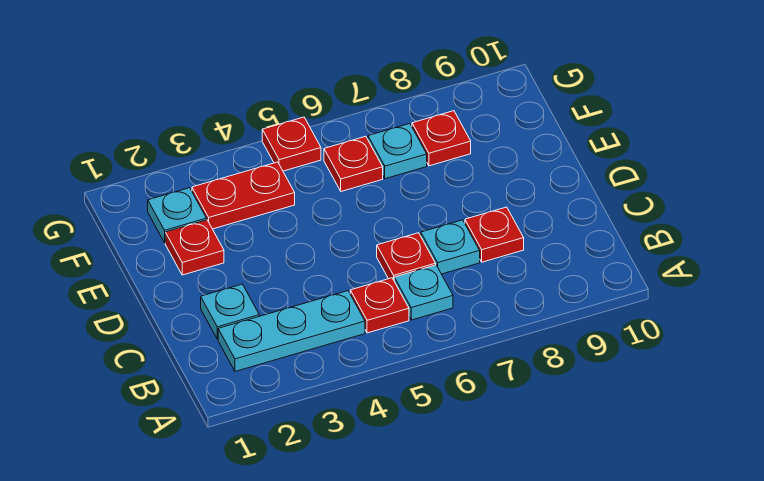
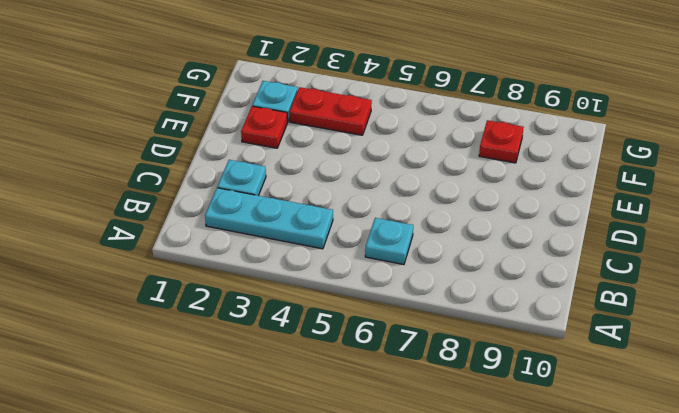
none -> red 1x1 plate [350,278,409,333]
none -> red 1x1 plate [377,233,436,280]
none -> cyan 1x1 plate [421,220,480,274]

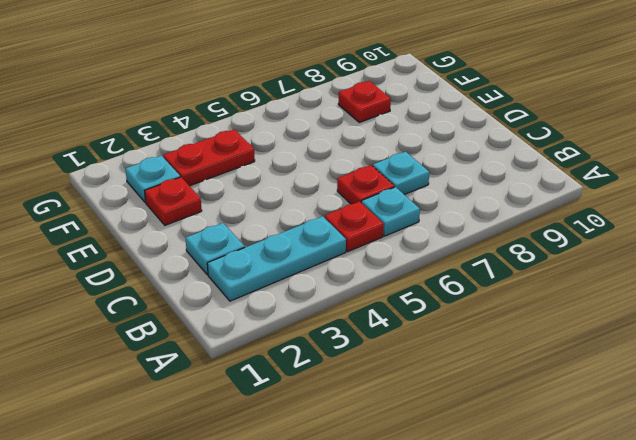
none -> red 1x1 plate [465,207,524,262]
none -> red 1x1 plate [324,136,383,191]
none -> cyan 1x1 plate [368,124,427,179]

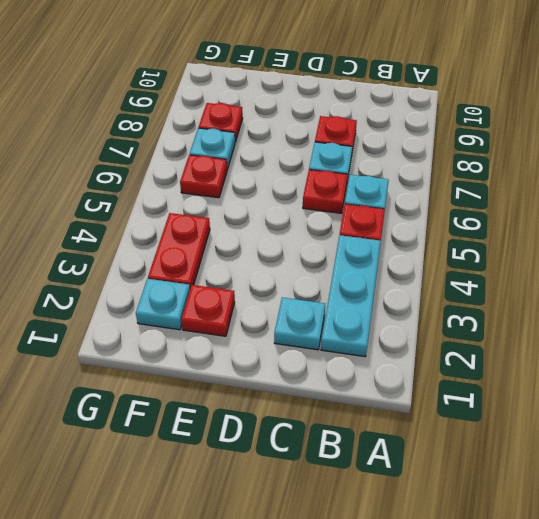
none -> red 1x1 plate [262,117,321,171]

